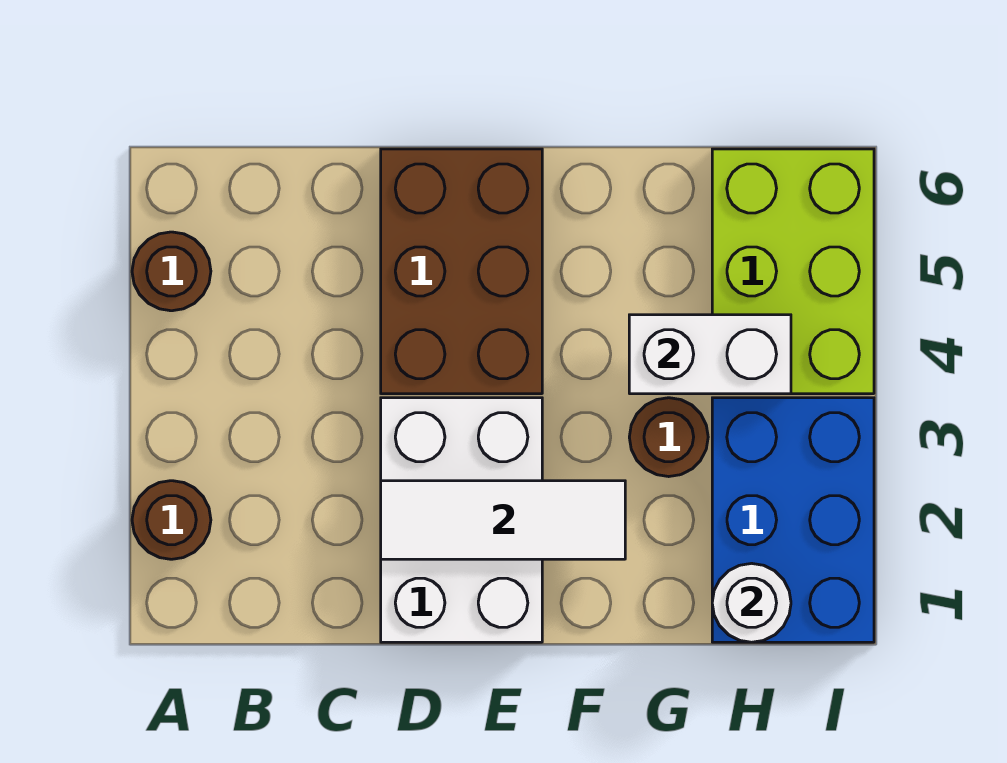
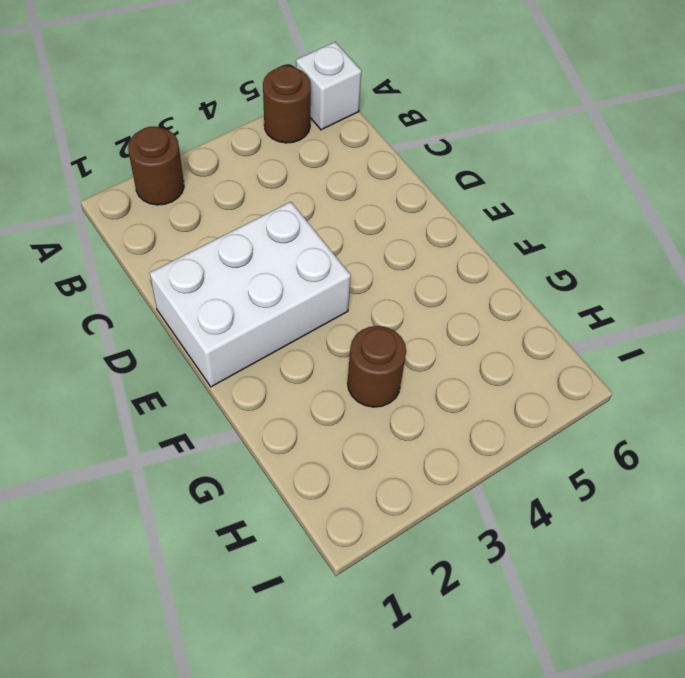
white 1x1 brick [296,42,362,130] -> none
none -> brown 2x3 brick [381,149,542,394]
none -> blue 2x3 brick [712,398,874,642]

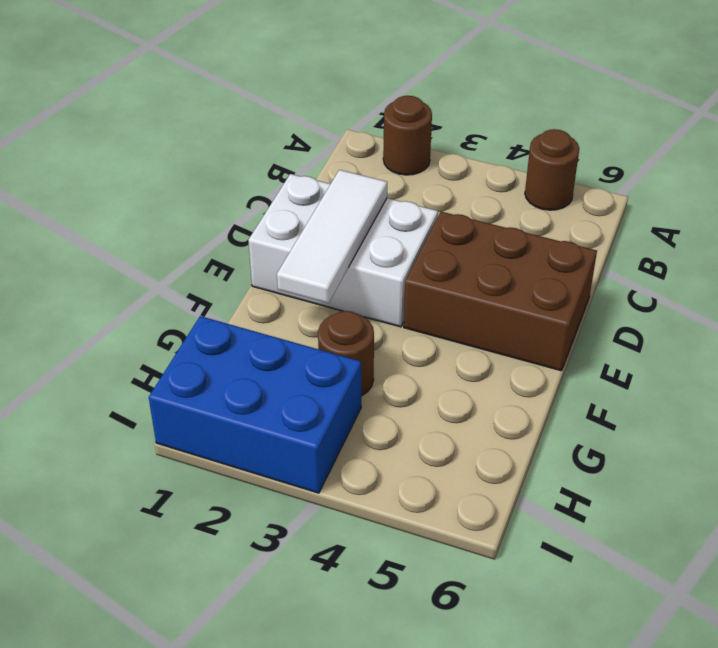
none -> lime 2x3 brick [712,149,874,394]
none -> white 1x2 brick [629,315,791,394]

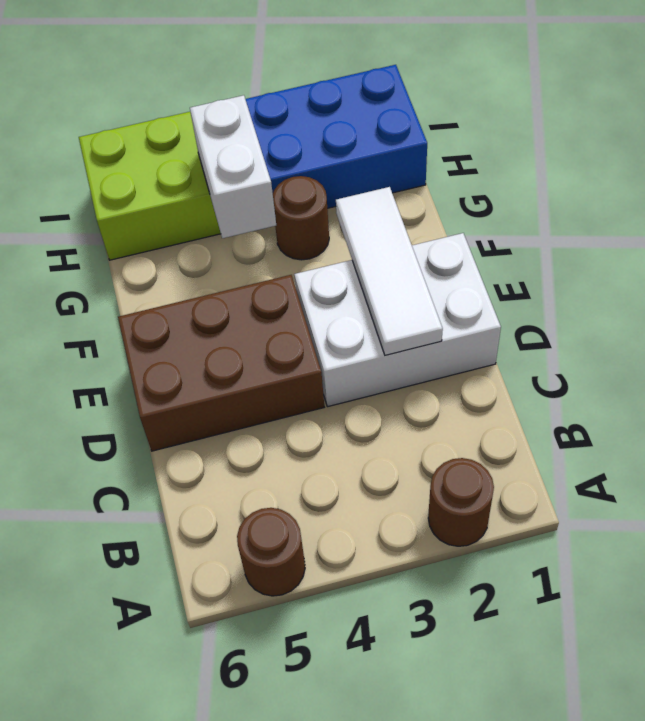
none -> white 1x1 round brick [712,563,791,642]

